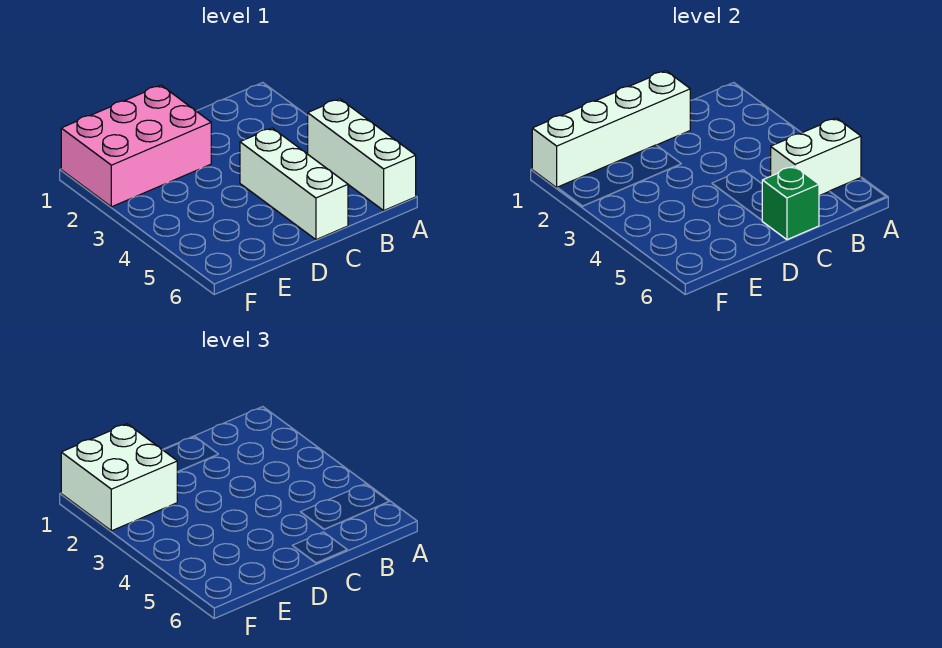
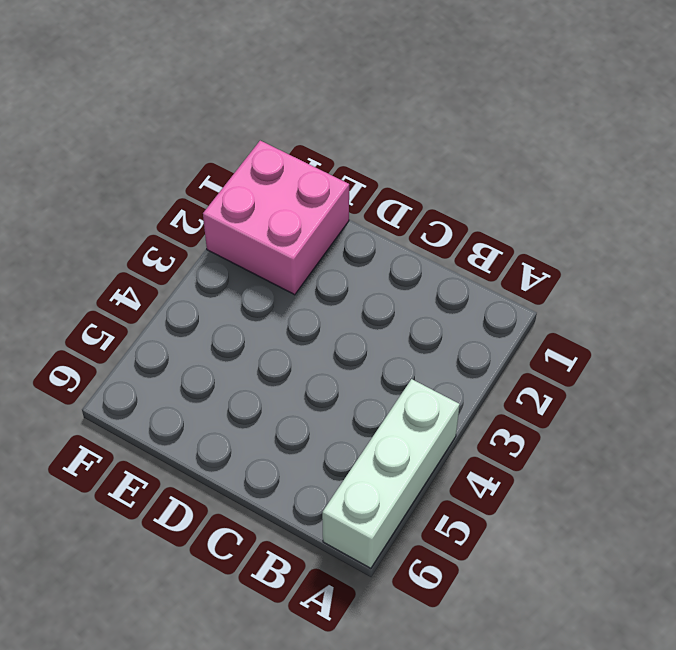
pink 2x2 brick [203,141,349,295] -> pink 2x3 brick [61,85,211,207]
none -> white 1x3 brick [240,128,348,240]
none -> white 1x2 brick [771,118,861,196]

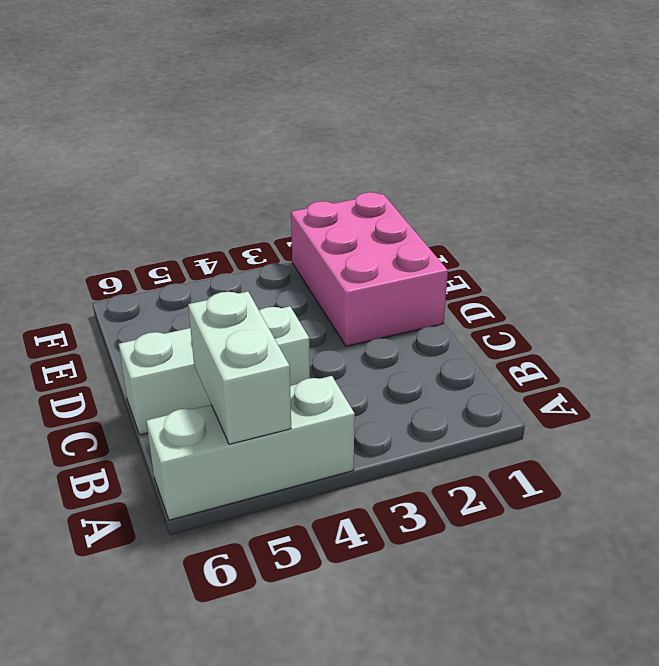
none -> white 1x4 brick [532,71,690,188]
none -> green 1x1 brick [762,166,819,240]

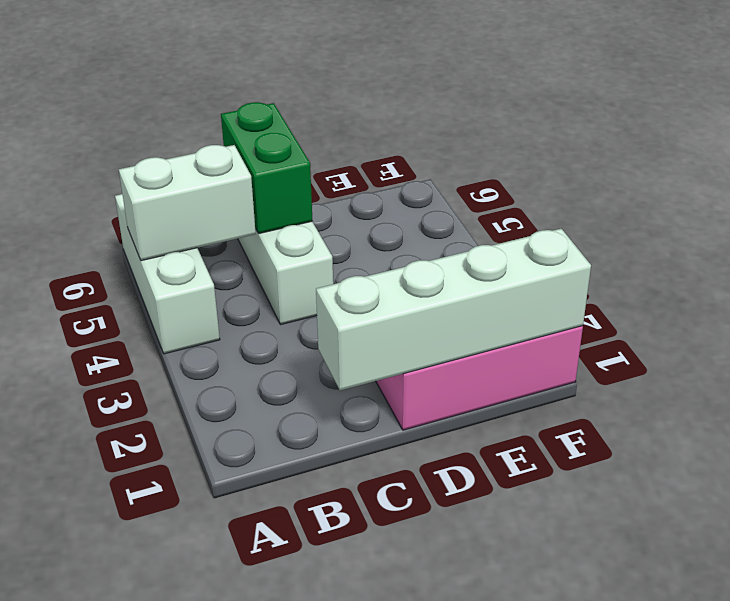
green 1x2 brick [221,102,313,234] -> green 1x1 brick [762,166,819,240]
none -> white 2x2 brick [61,424,177,531]

